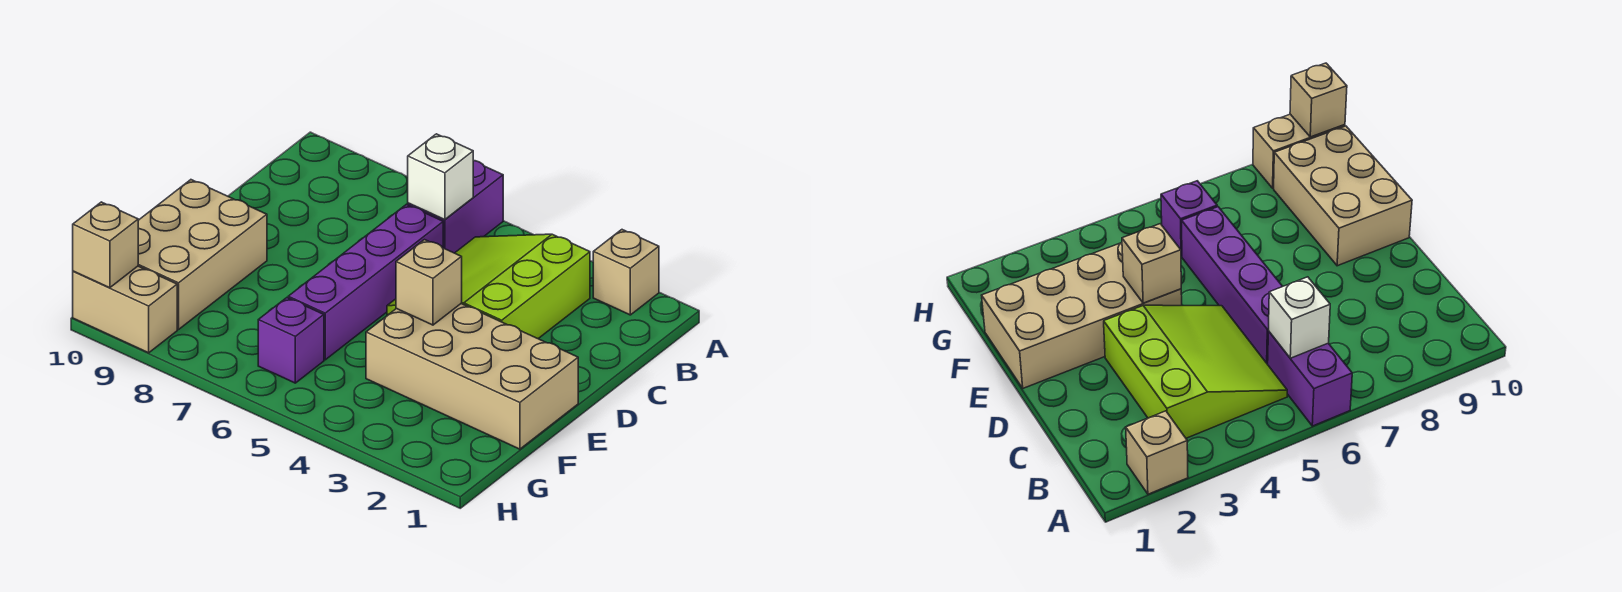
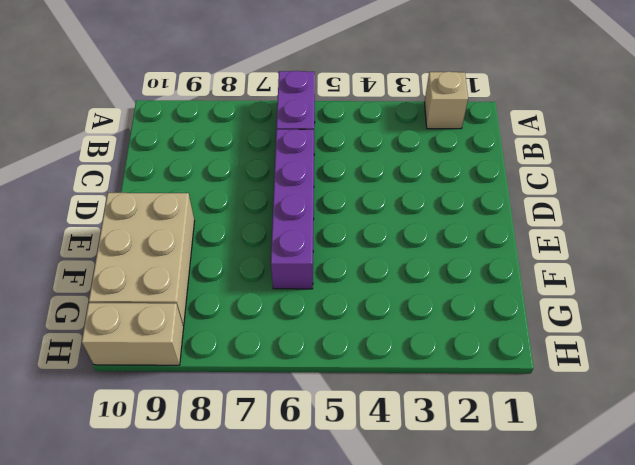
none -> lime 3x3 slope [387,234,590,339]
none -> tan 2x4 brick [366,304,578,449]

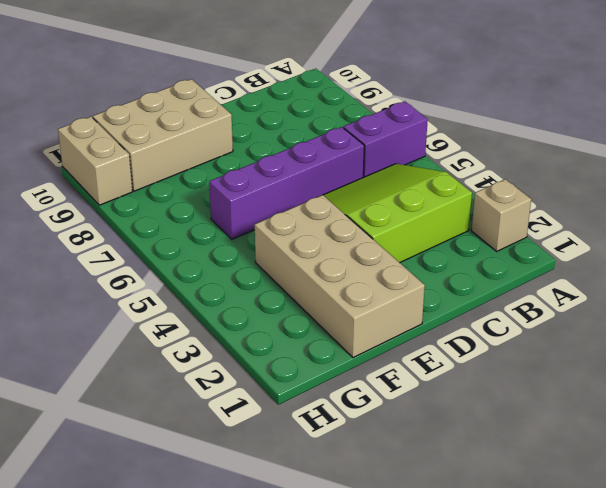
none -> purple 1x1 brick [258,298,324,383]
none -> white 1x1 brick [408,134,473,220]

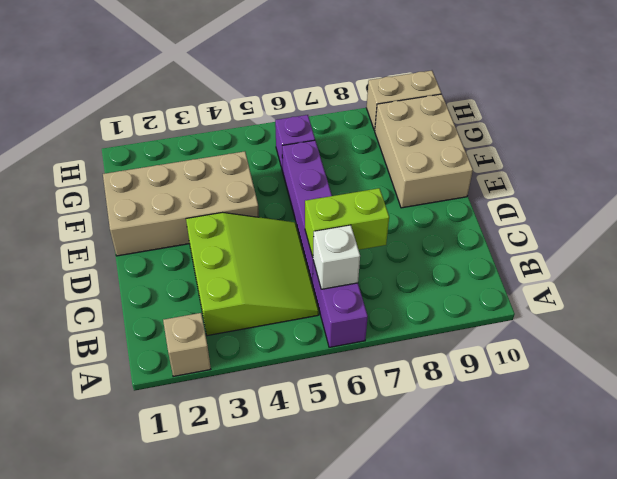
lime 1x2 brick [305,188,389,257] -> none
none -> tan 1x1 brick [396,240,462,325]
none -> tan 1x1 brick [73,202,138,288]

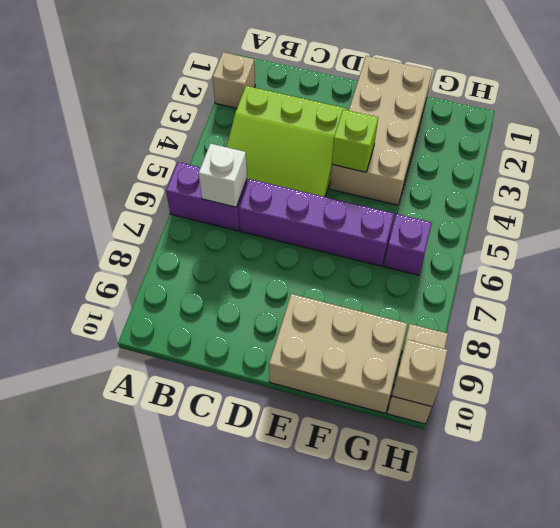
lime 1x1 brick [332,109,378,172] -> tan 1x1 brick [396,240,462,325]

